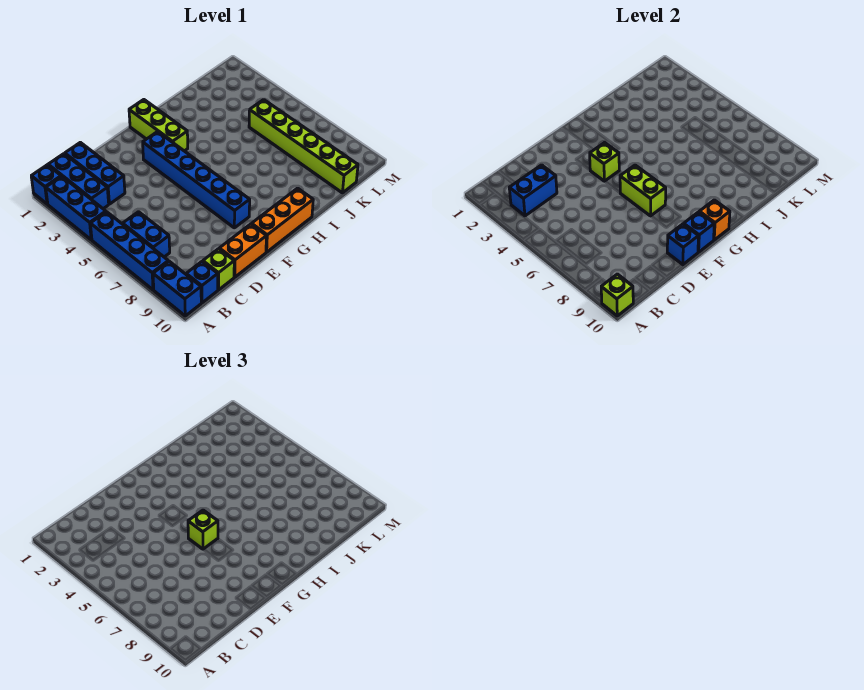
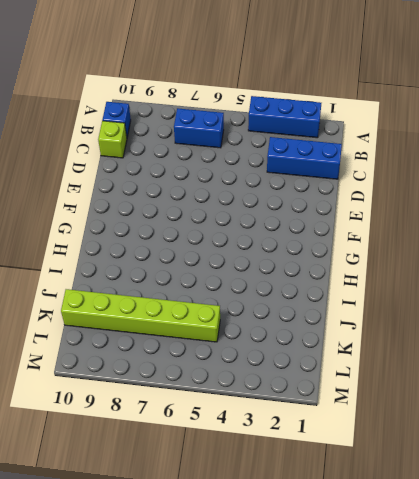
none -> blue 1x1 brick [31,165,61,204]
none -> blue 1x4 brick [90,212,168,290]
none -> blue 1x2 brick [153,261,201,316]

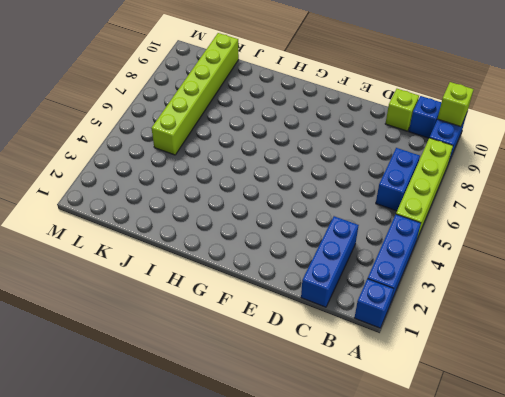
lime 1x4 brick [396,138,453,239] -> blue 1x4 brick [90,212,168,290]
none -> blue 1x3 brick [48,154,109,209]
none -> orange 1x2 brick [219,224,267,277]
none -> blue 1x6 brick [143,132,250,228]

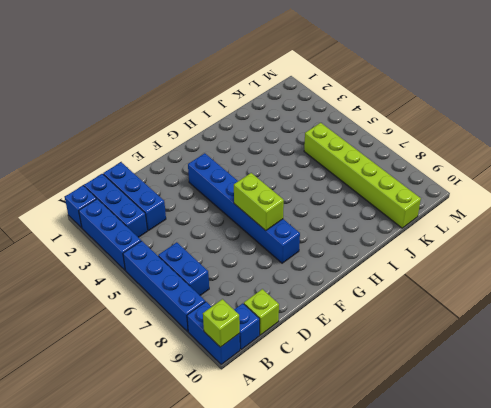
none -> orange 1x2 brick [219,224,267,277]
none -> orange 1x3 brick [252,188,313,252]
none -> lime 1x3 brick [129,100,188,151]

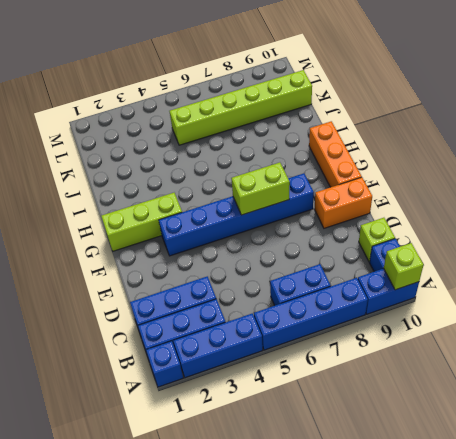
orange 1x2 brick [314,177,372,228] -> orange 1x2 brick turned to [219,224,267,277]
none -> blue 1x2 brick [509,165,557,216]
none -> blue 1x1 brick [667,224,699,265]
none -> lime 1x1 brick [590,143,619,181]

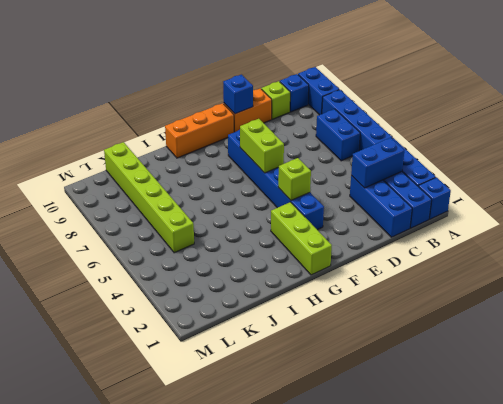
none -> lime 1x1 brick [601,274,633,316]
none -> blue 1x1 brick [684,212,714,252]
none -> orange 1x1 brick [699,200,730,240]

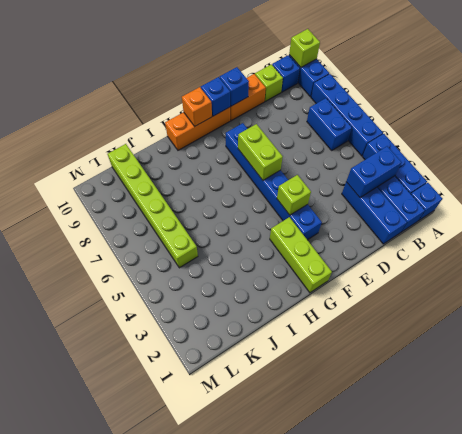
none -> lime 1x1 brick [188,510,218,549]

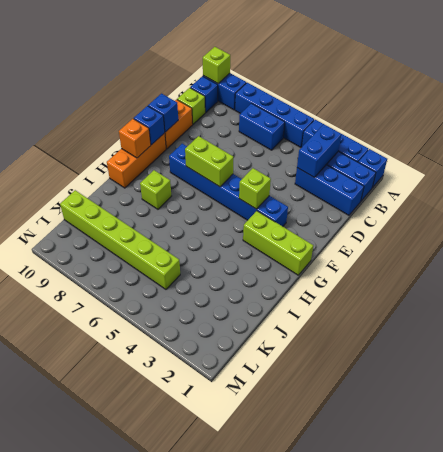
lime 1x1 brick [140,170,171,209] -> lime 1x1 brick moved to [188,510,218,549]

